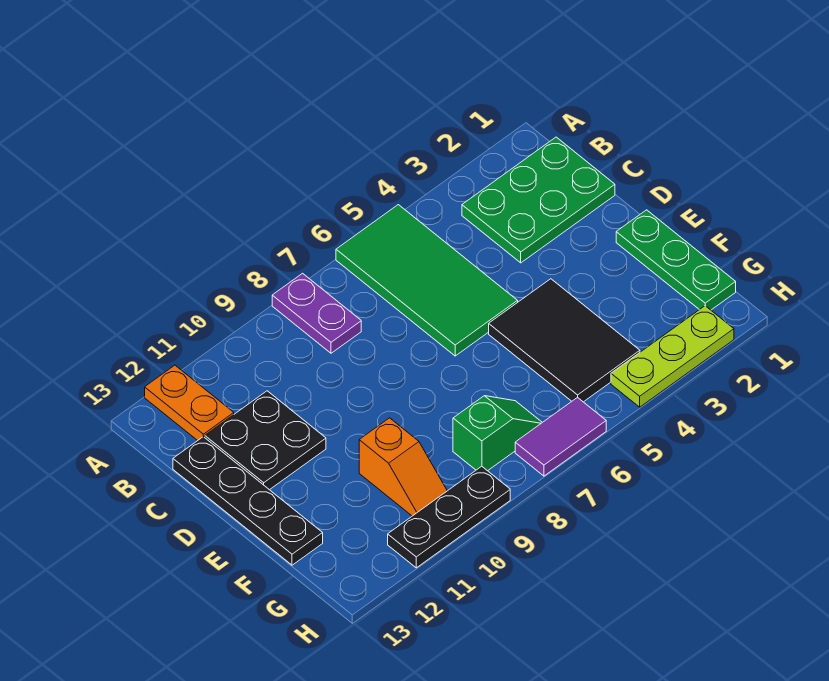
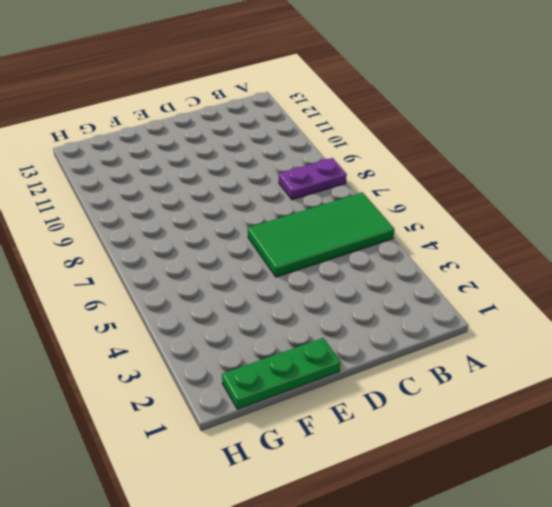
none -> orange 1x2 plate [145,365,234,441]
none -> green 2x3 plate [462,137,615,263]
none -> black 2x2 plate [205,391,326,490]

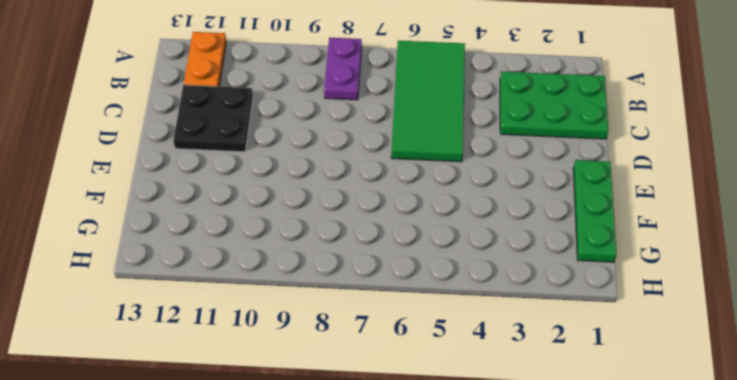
none -> black 1x4 plate [173,437,323,565]
none -> black 2x3 tile [489,279,640,402]
none -> orange 1x2 slope [359,418,447,516]

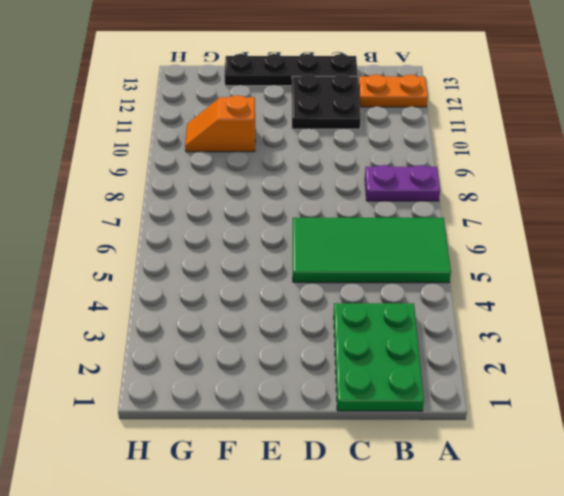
none -> green 1x3 plate [616,210,736,310]
none -> black 2x3 tile [489,279,640,402]
none -> green 1x2 slope [453,396,542,471]

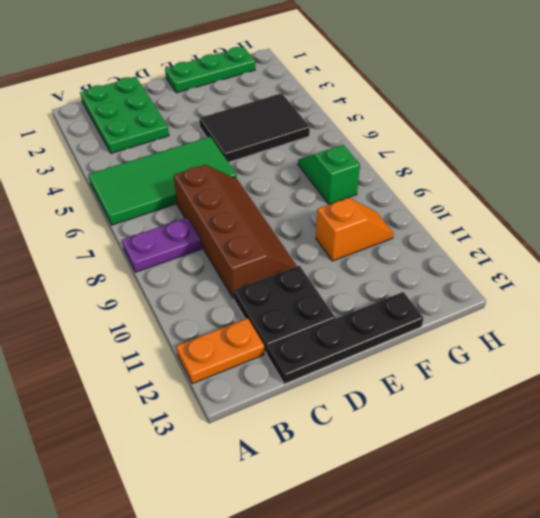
brown 2x4 slope [174,165,297,298] -> none
none -> lime 1x3 plate [611,306,734,407]
none -> purple 1x2 tile [515,397,606,476]
none -> black 1x3 plate [388,466,510,568]

